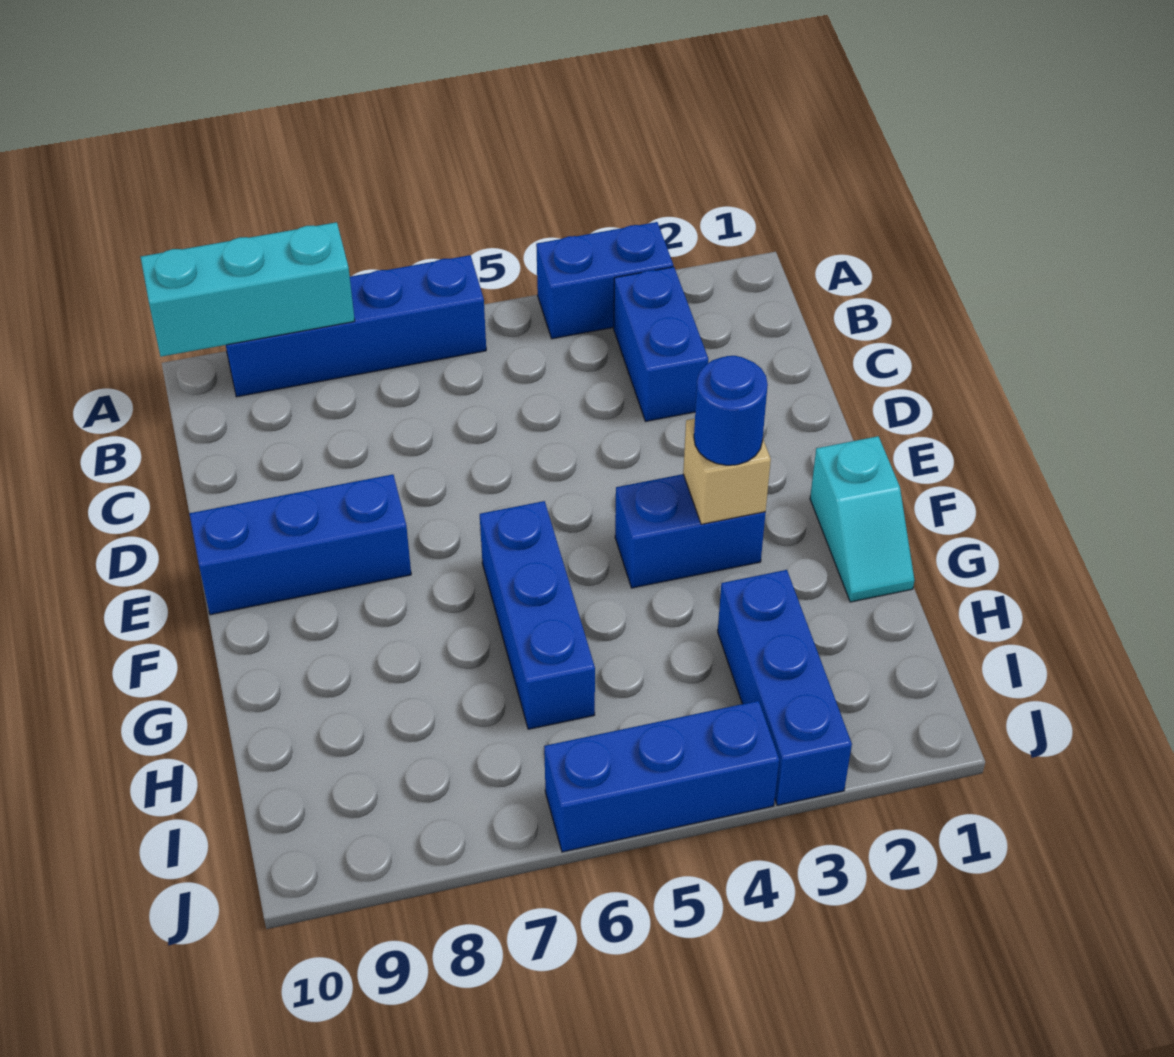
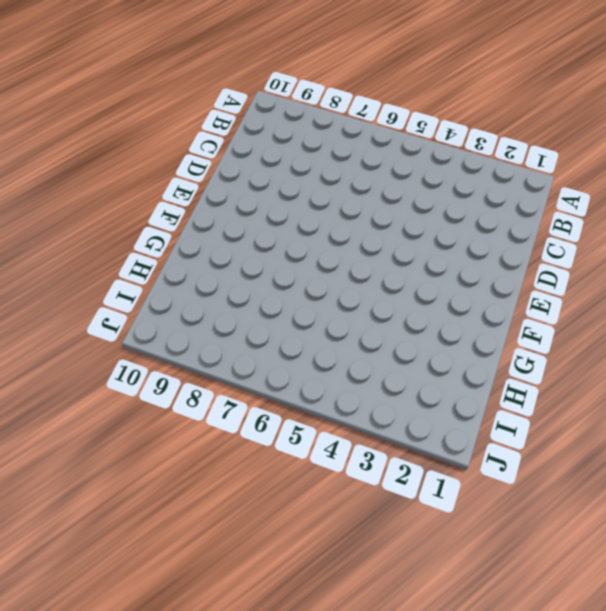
none -> blue 1x2 brick [536,222,673,339]
none -> blue 1x4 brick [226,255,486,397]
none -> blue 1x2 brick [614,267,708,421]

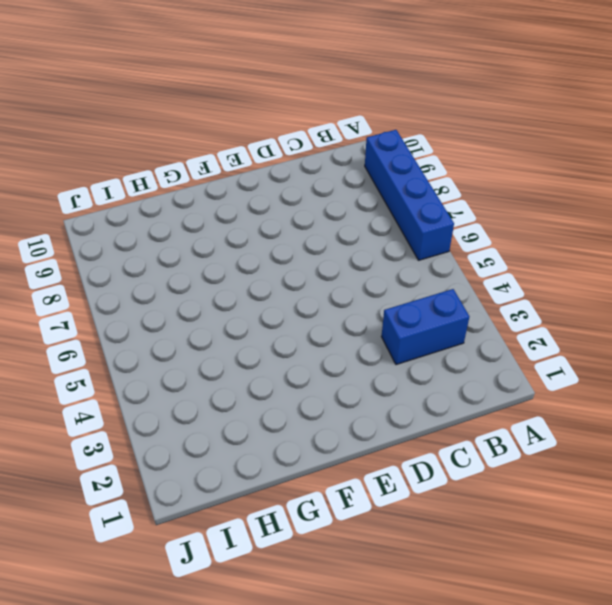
none -> blue 1x2 brick [536,222,673,339]
none -> blue 1x3 brick [189,475,411,615]
none -> cyan 1x2 slope [810,436,914,602]

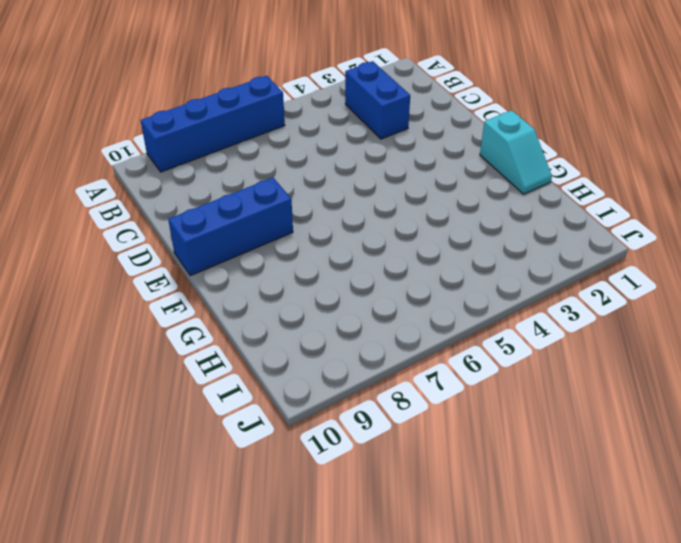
none -> blue 1x2 brick [536,222,673,339]
none -> blue 1x2 brick [615,474,766,588]
none -> blue 1x3 brick [480,501,595,729]

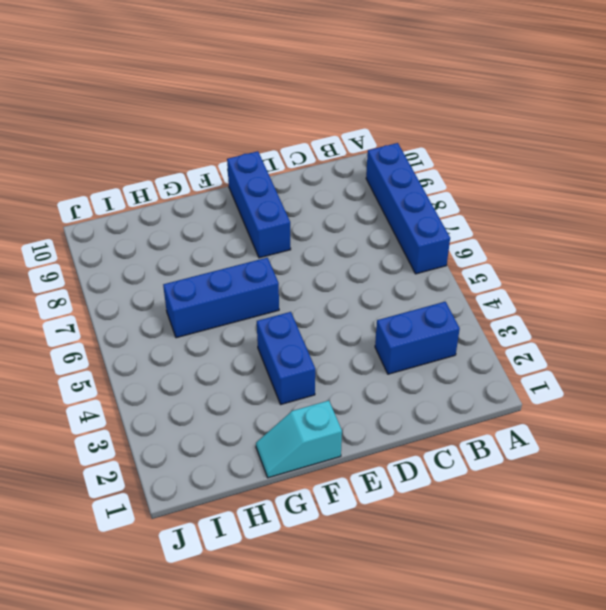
none -> blue 1x2 brick [536,222,673,339]
none -> blue 1x3 brick [718,570,852,805]
none -> blue 1x3 brick [544,701,779,852]

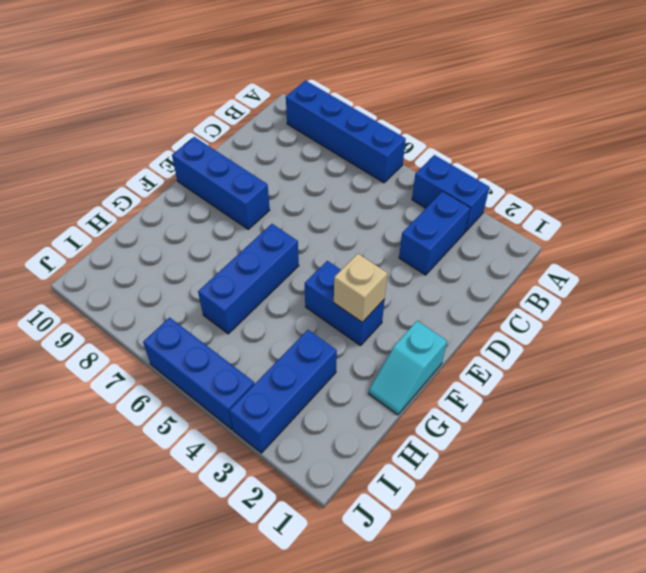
none -> cyan 1x3 brick [141,222,355,357]
none -> blue 1x1 round brick [694,356,768,465]

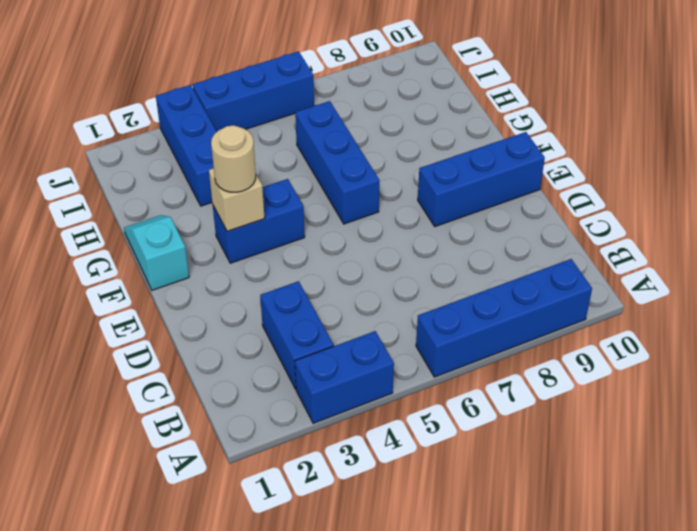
tan 1x1 round brick [211,125,256,192] -> blue 1x1 round brick [694,356,768,465]
none -> cyan 1x3 brick [141,222,355,357]

